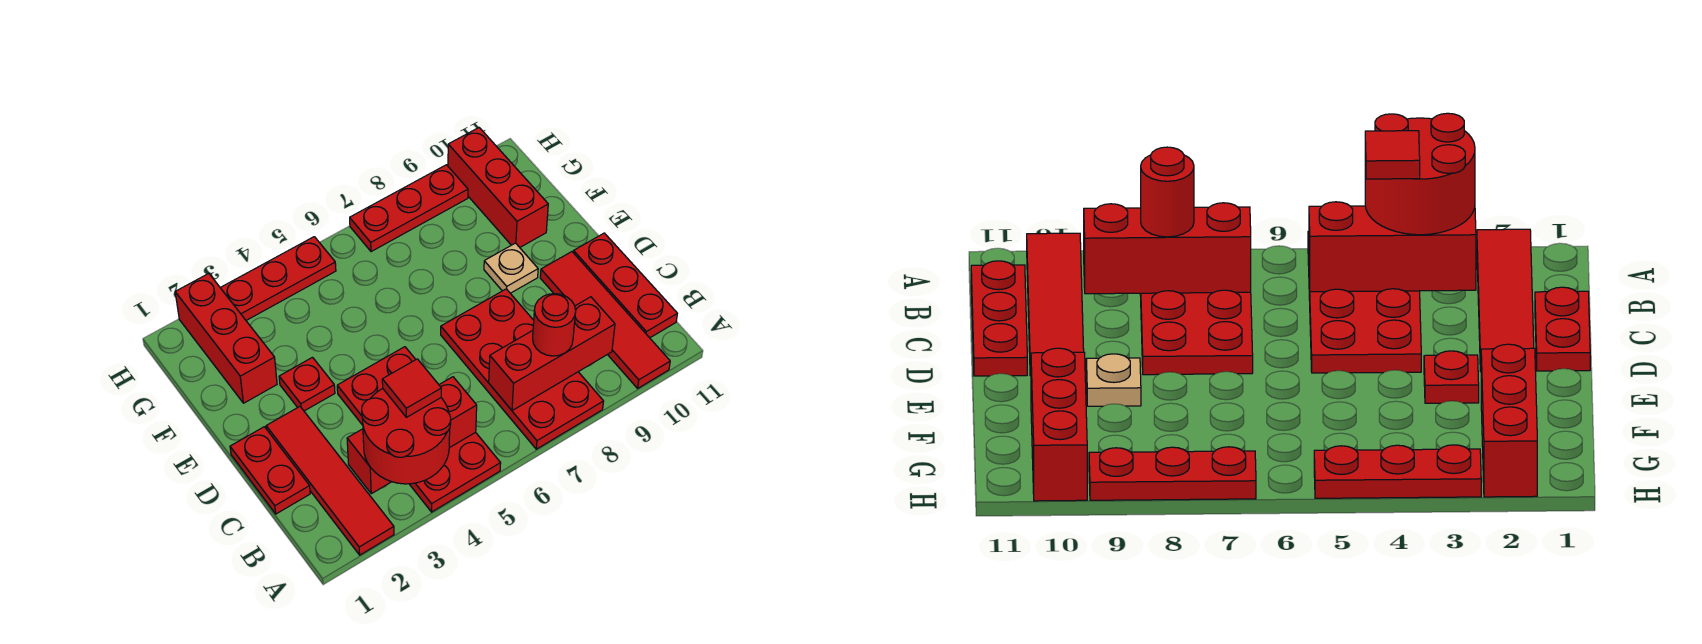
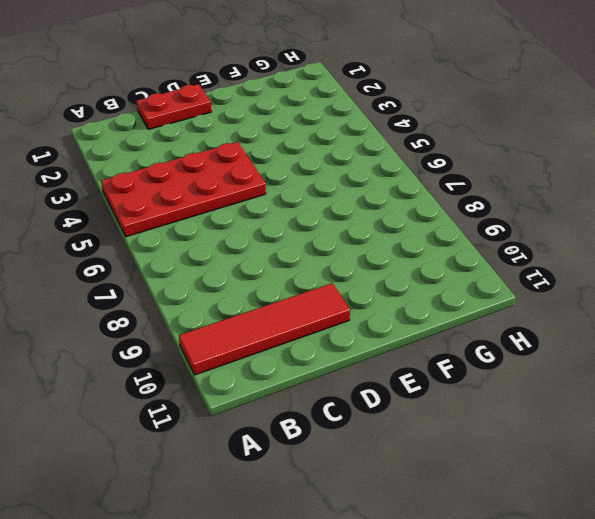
none -> red 1x4 tile [266,407,394,555]
none -> red 2x4 plate [441,289,604,449]
none -> red 1x3 plate [573,233,677,338]

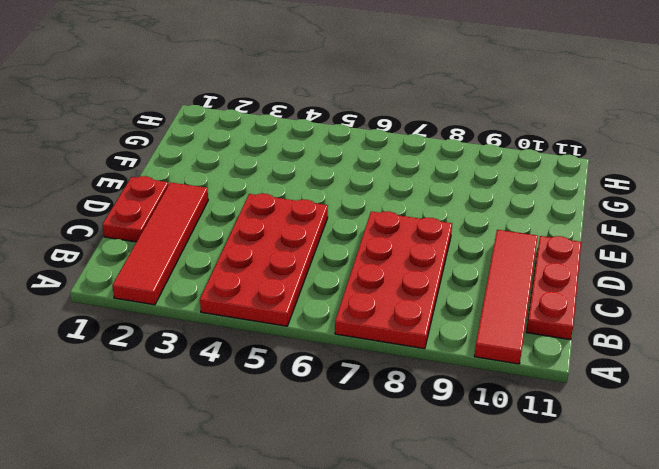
none -> red 1x1 plate [279,357,335,411]
none -> tan 1x1 plate [484,243,538,293]
none -> red 1x3 brick [175,274,277,403]

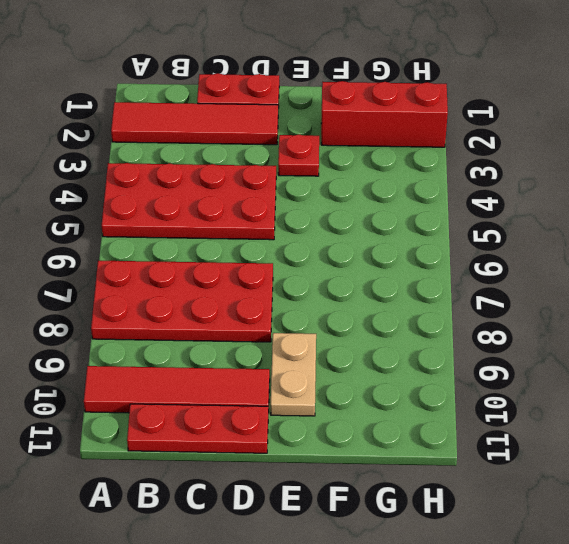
tan 1x2 plate [271,333,316,416] -> tan 1x1 plate [484,243,538,293]
none -> red 1x3 brick [448,128,548,247]
none -> red 1x3 plate [220,237,336,320]
none -> red 1x3 plate [350,165,468,252]

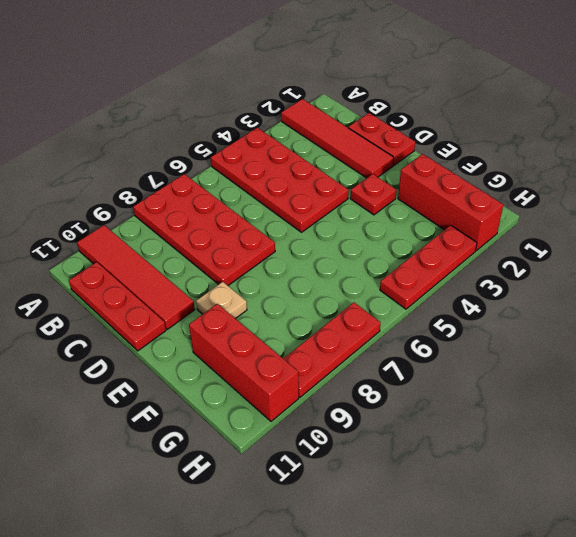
none -> red 1x3 brick [347,377,477,494]
none -> red 1x3 brick [489,297,615,411]
none -> red 2x2 round brick [362,389,451,484]

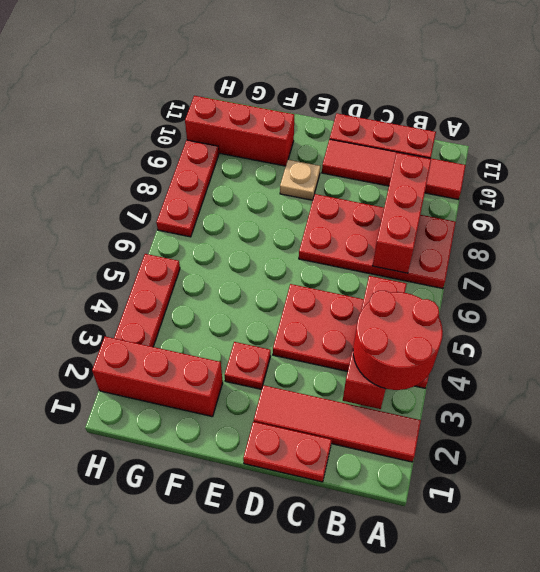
none -> red 1x1 round brick [533,294,576,356]
none -> red 1x1 tile [382,359,441,417]

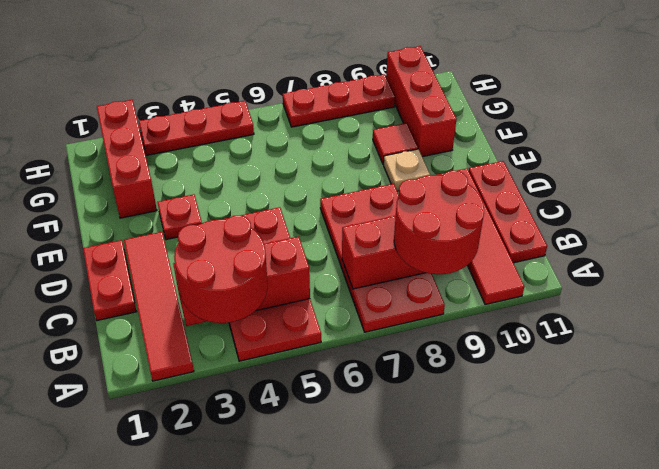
red 2x2 round brick [394,171,484,274] -> red 1x1 round brick [533,294,576,356]
red 1x1 tile [373,123,418,165] -> red 1x1 tile moved to [382,359,441,417]

